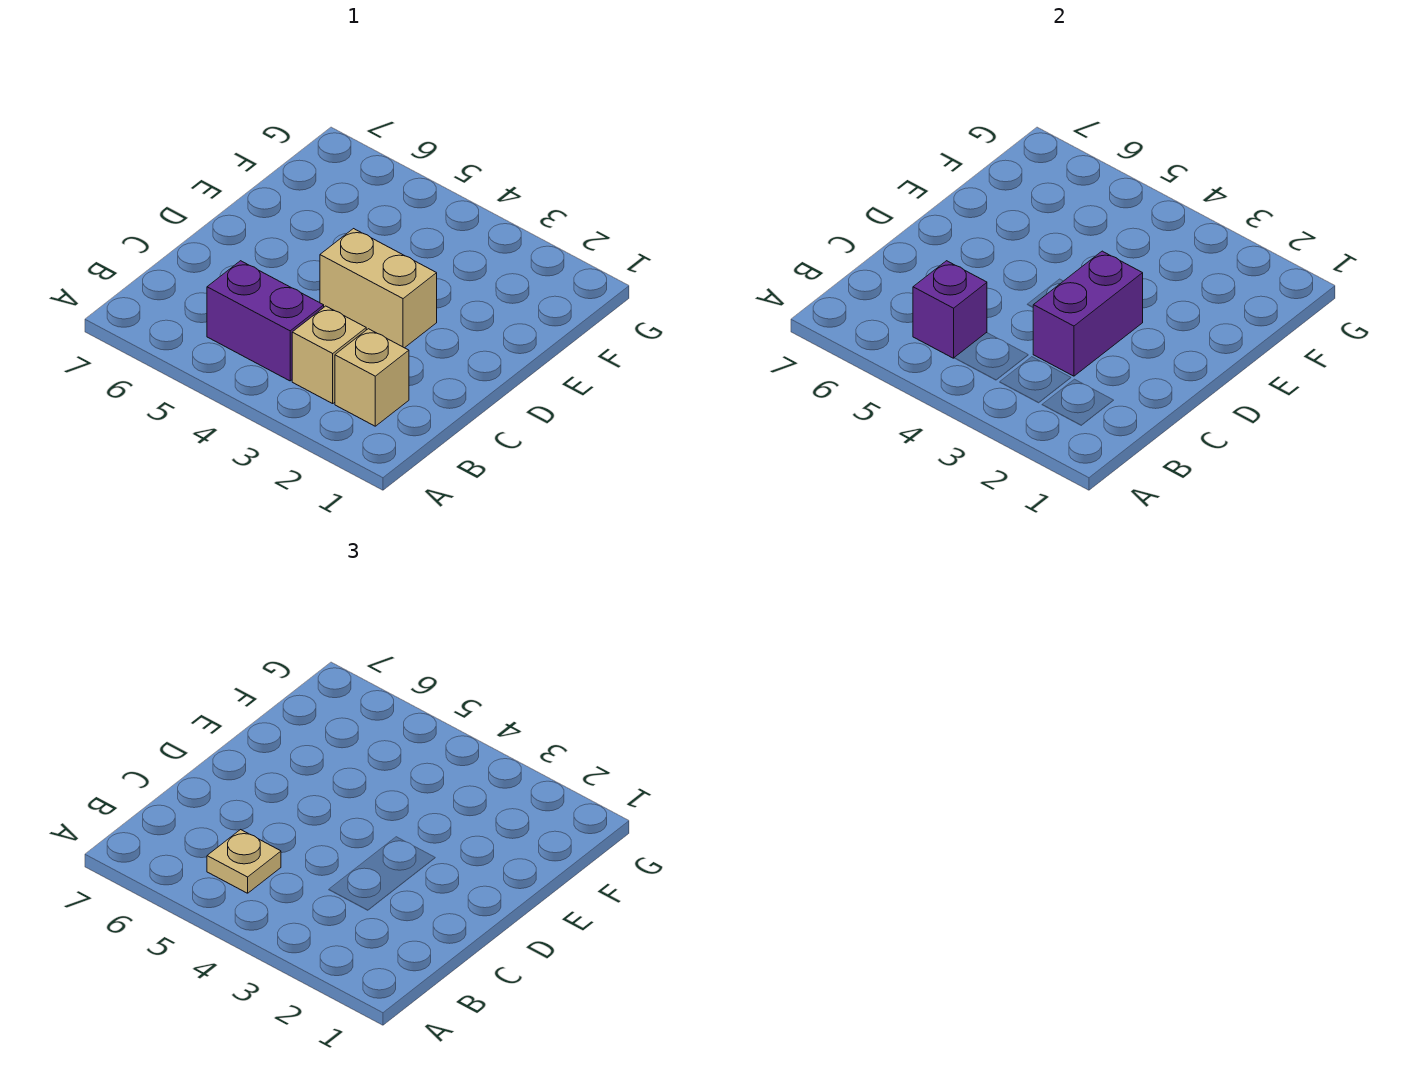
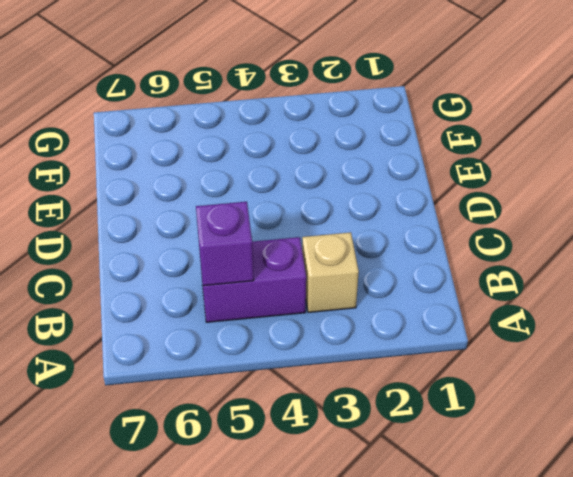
none -> tan 1x1 brick [335,329,409,426]
none -> tan 1x2 brick [320,229,437,348]

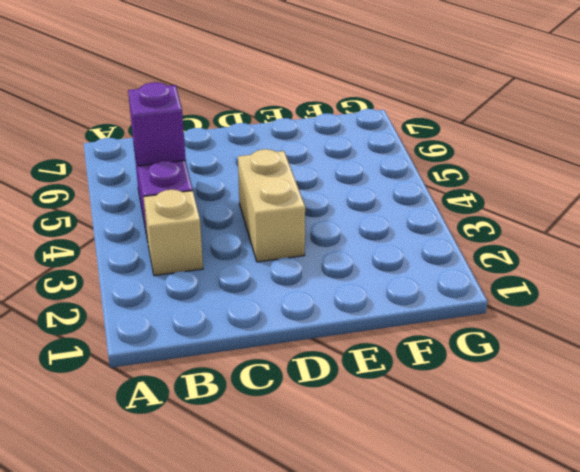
none -> tan 1x1 brick [335,329,409,426]
none -> purple 1x2 brick [1033,251,1143,376]

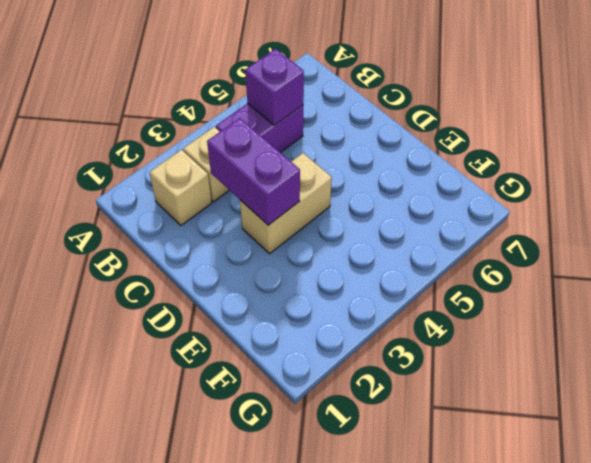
none -> tan 1x1 plate [207,830,281,893]

